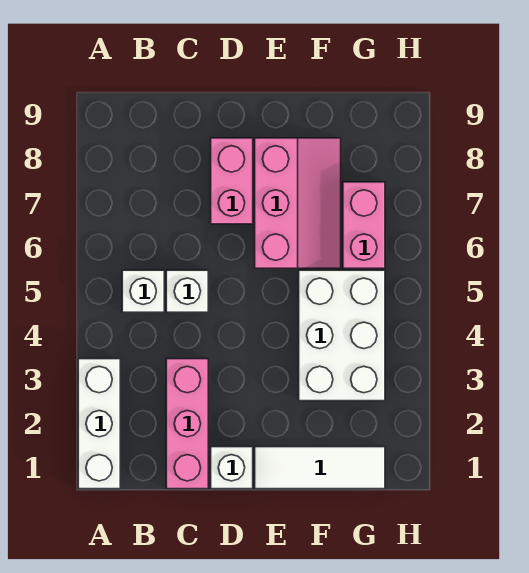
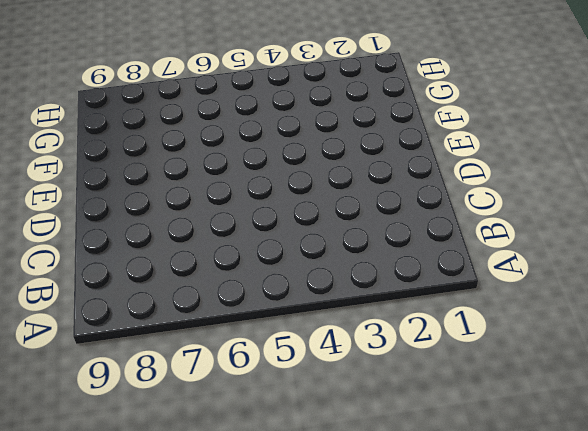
none -> white 1x3 brick [78,359,120,489]
none -> white 1x1 brick [122,270,164,312]

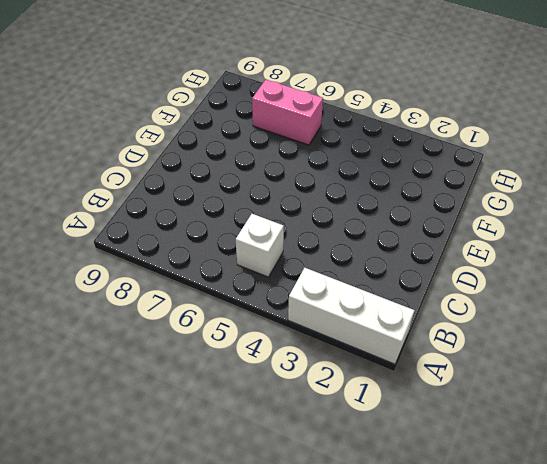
none -> pink 1x3 brick [166,359,208,489]
none -> white 1x1 brick [166,270,208,312]

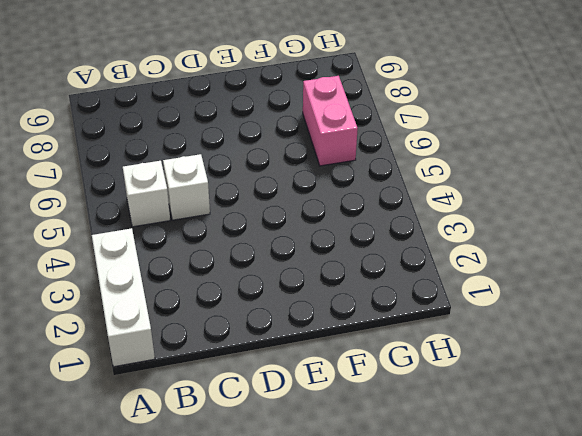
none -> pink 1x3 brick [166,359,208,489]
none -> white 1x1 brick [211,447,253,489]

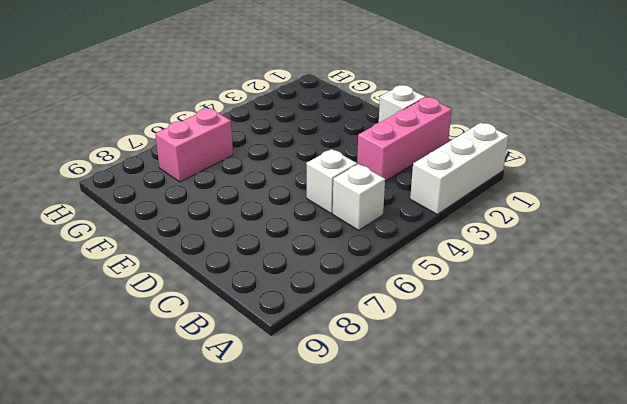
none -> pink 1x2 brick [211,138,253,224]
none -> white 1x3 tile [255,447,385,489]

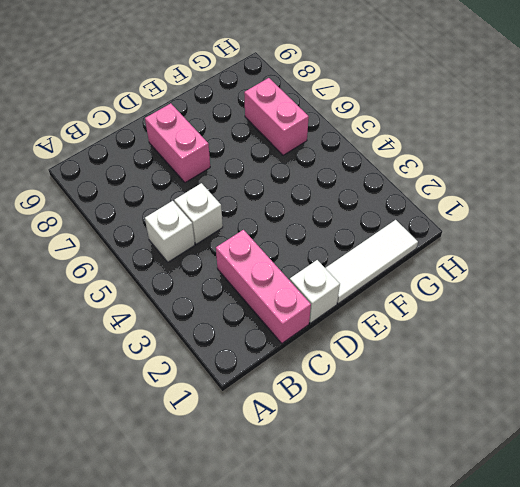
none -> white 1x3 brick [78,359,120,489]
none -> pink 2x3 slope [255,138,341,268]

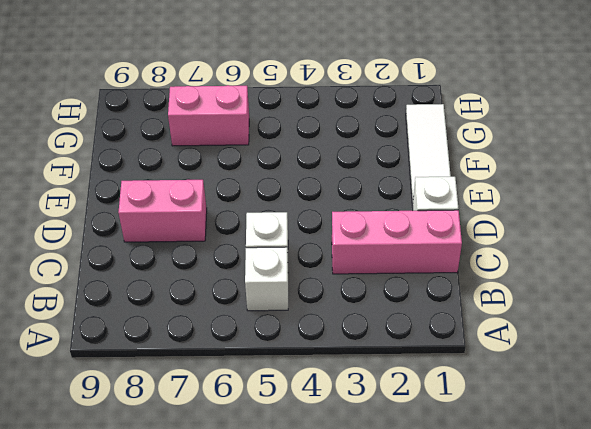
none -> white 1x3 brick [78,359,120,489]
none -> pink 2x3 slope [255,138,341,268]

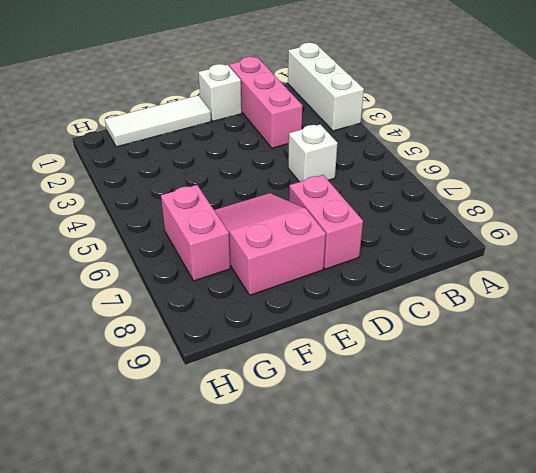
pink 2x3 slope [214,193,326,295] -> pink 2x3 slope turned to [255,138,341,268]
none -> white 1x1 brick [122,270,164,312]
none -> white 2x3 brick [299,270,385,401]

